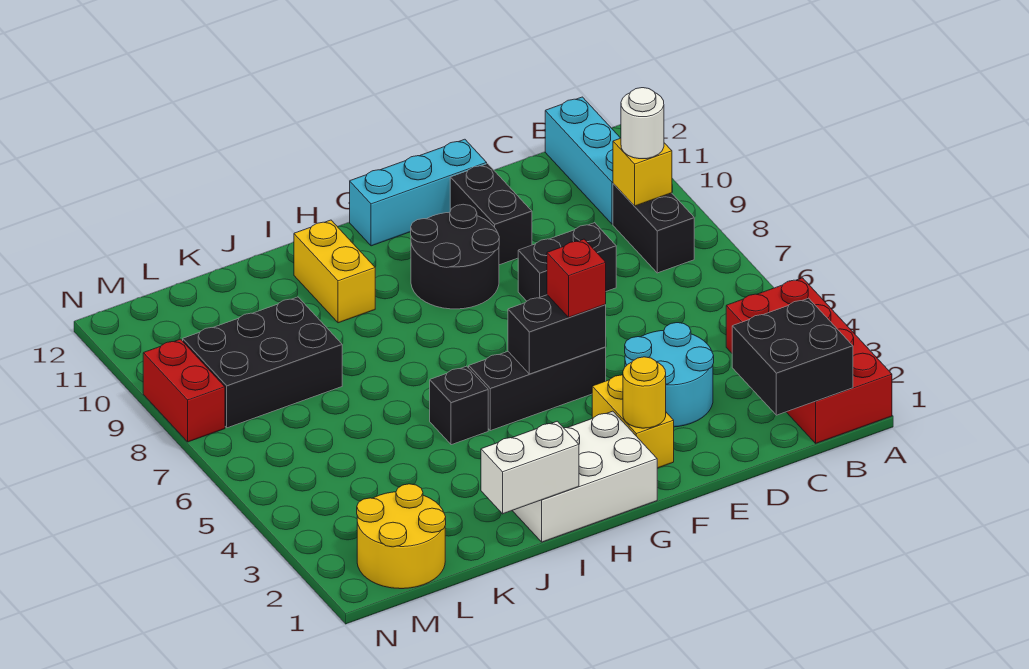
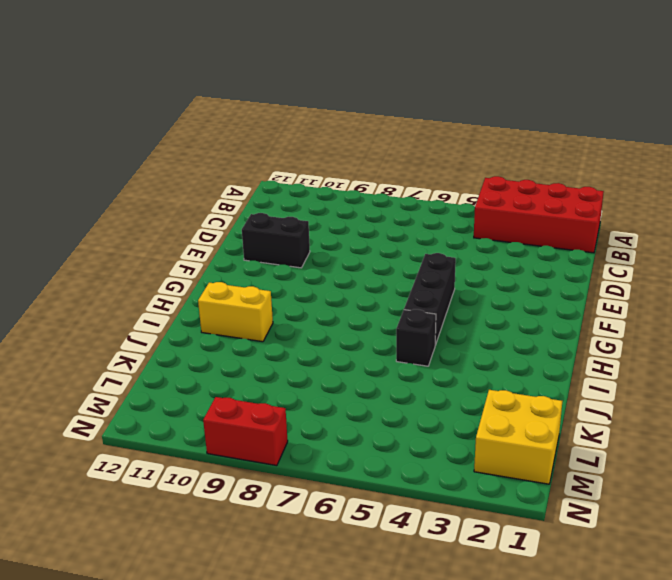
yellow 2x2 brick [474,390,562,484] -> yellow 2x2 round brick [357,484,446,589]
none -> black 1x2 brick [613,184,694,273]
none -> cyan 1x3 brick [545,97,620,224]
none -> cyan 2x2 round brick [625,323,714,427]

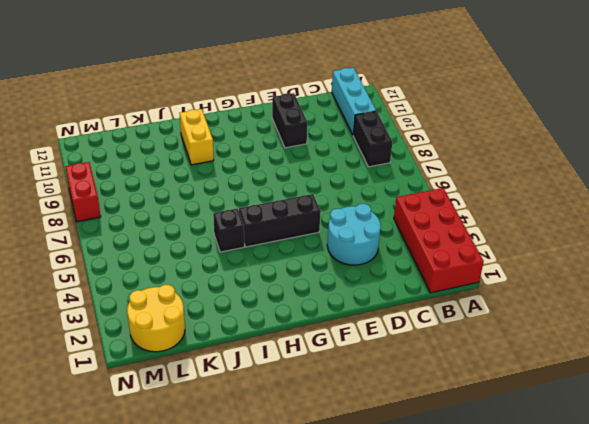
none -> black 1x2 brick [518,223,616,301]
none -> cyan 1x3 brick [350,139,487,246]
none -> yellow 1x2 brick [592,375,674,468]

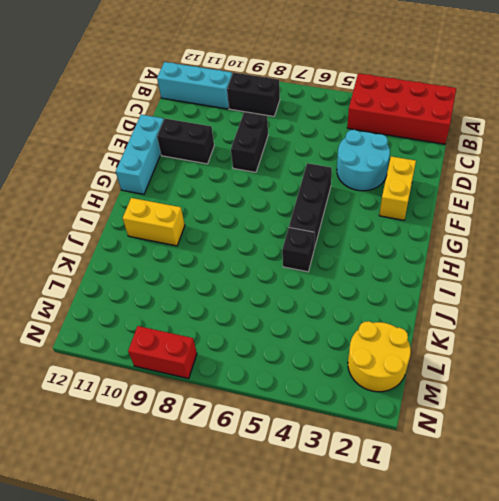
yellow 1x2 brick [379,156,416,220] -> yellow 1x2 brick turned to [592,375,674,468]
none -> black 2x2 round brick [411,204,499,309]
none -> white 2x3 brick [512,411,657,542]
none -> black 2x3 brick [183,297,342,428]

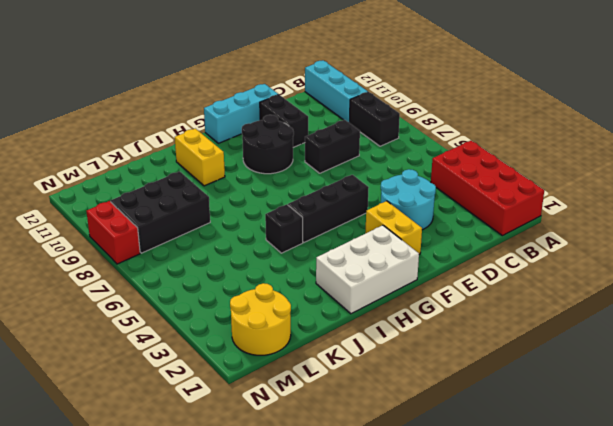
none -> black 2x2 brick [732,298,853,415]
none -> yellow 1x1 brick [613,138,672,206]
none -> yellow 1x1 round brick [623,357,666,428]

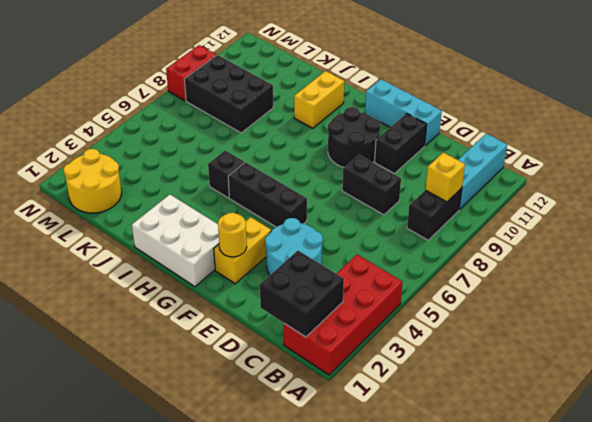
none -> black 1x2 brick [508,295,606,374]
none -> white 1x2 brick [481,421,579,514]
none -> white 1x1 round brick [621,88,664,159]

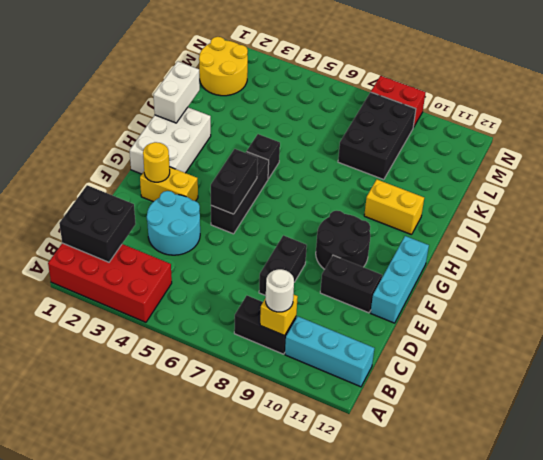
none -> red 1x1 brick [547,239,606,317]

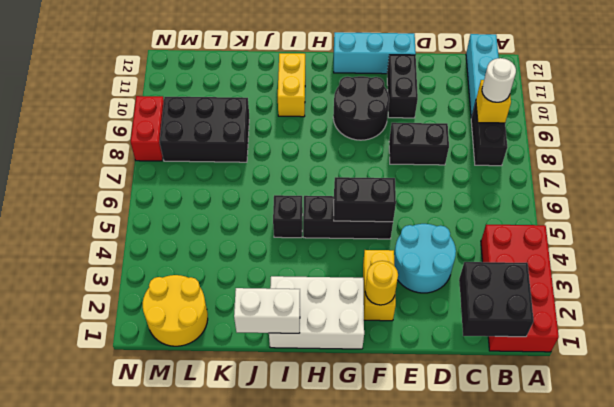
none -> red 1x1 brick [547,239,606,317]

